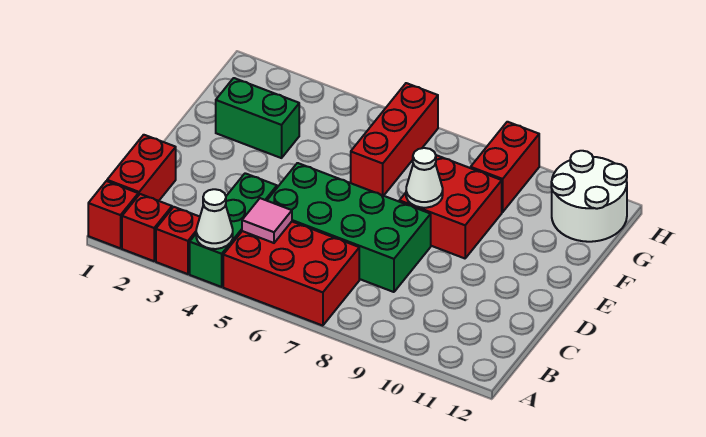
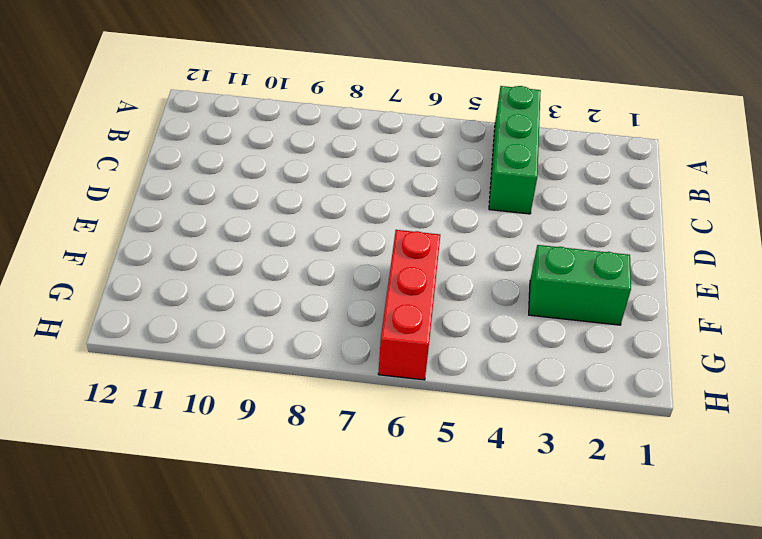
none -> red 1x1 brick [88,181,138,248]
none -> red 1x1 brick [122,194,172,261]
none -> red 1x1 brick [156,207,200,274]

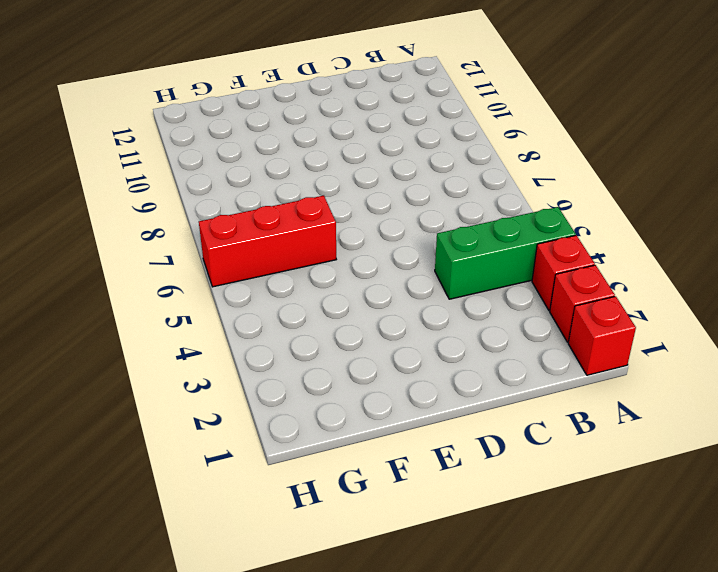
none -> red 2x3 brick [223,222,359,326]
none -> red 1x2 brick [107,135,176,201]
none -> green 2x4 brick [267,163,431,292]

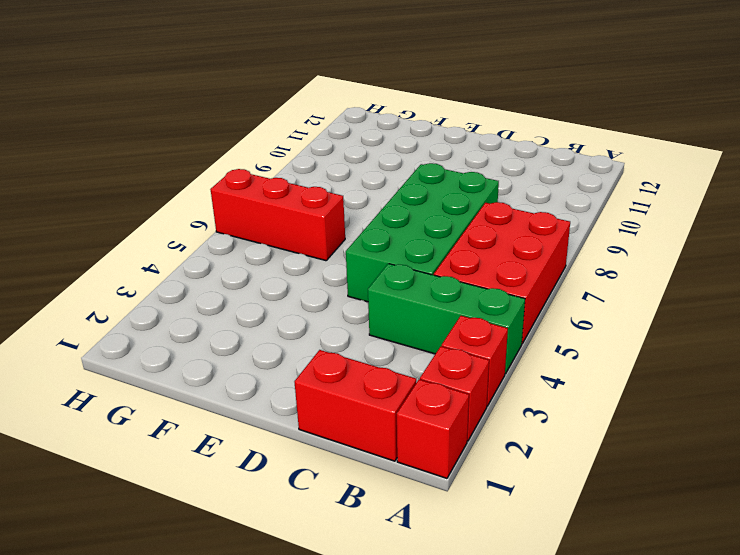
none -> red 2x2 brick [399,155,502,258]
none -> green 1x2 brick [216,78,299,158]
none -> red 1x2 brick [471,122,539,212]

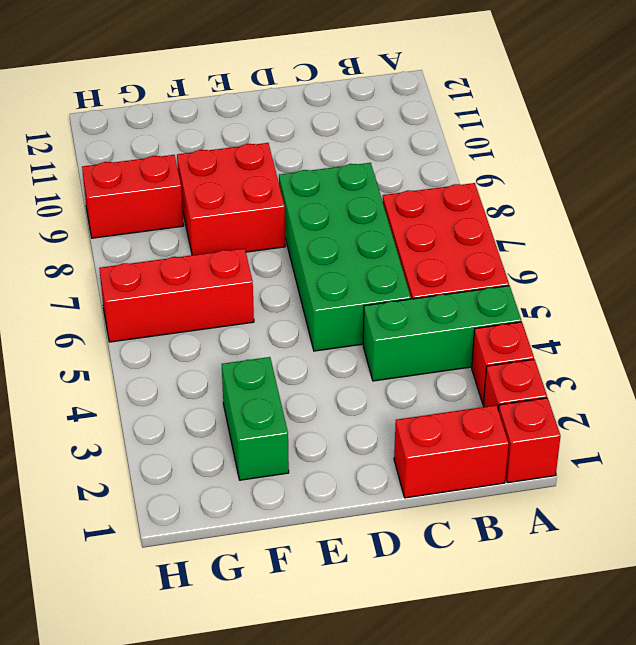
none -> white 2x2 round brick [551,151,627,242]
none -> white 1x1 cone [196,189,233,249]
none -> pink 1x1 tile [242,198,292,243]

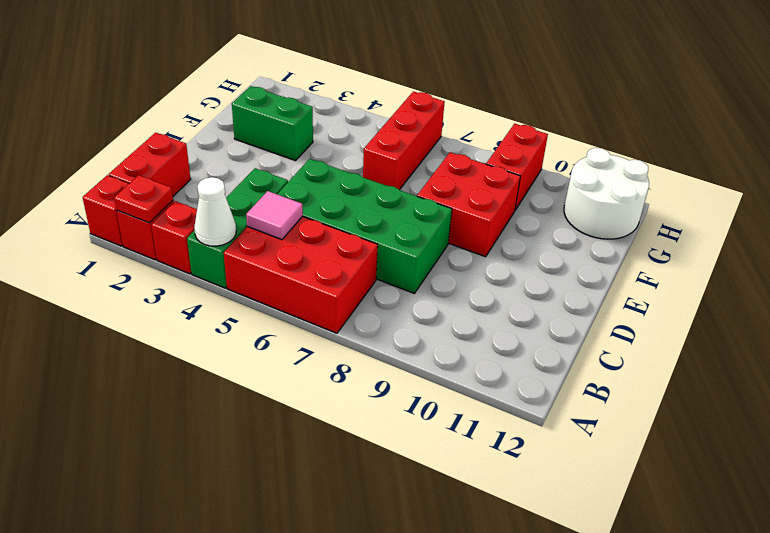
red 1x1 plate [114,175,173,223] -> none
none -> white 1x1 cone [406,148,443,208]

